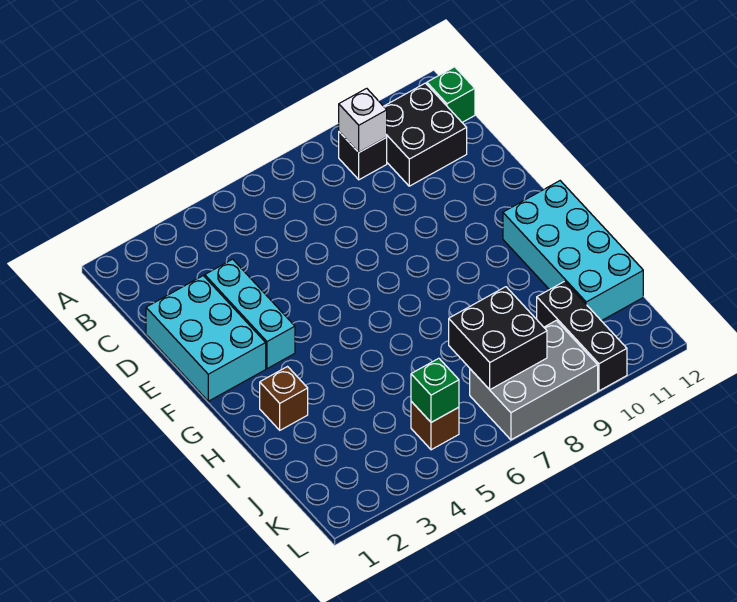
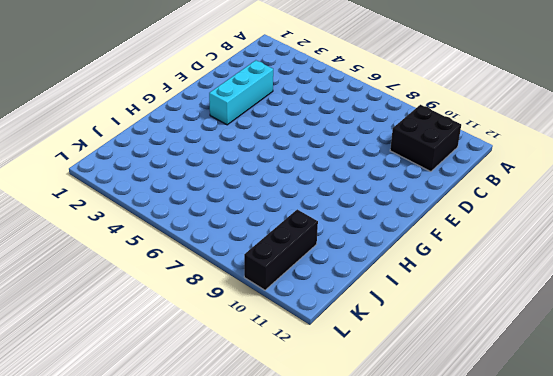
none -> black 1x1 brick [339,132,387,180]
none -> green 1x1 brick [427,67,475,122]
none -> cyan 2x3 brick [146,276,266,401]

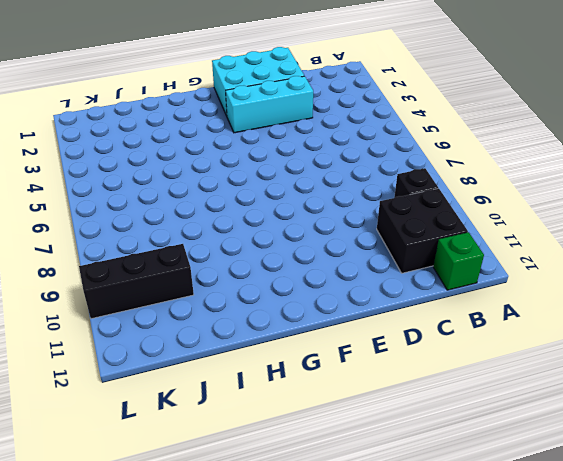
none -> cyan 2x4 brick [503,181,643,321]
none -> brown 1x1 brick [260,367,308,430]
none -> brown 1x1 brick [411,401,459,450]

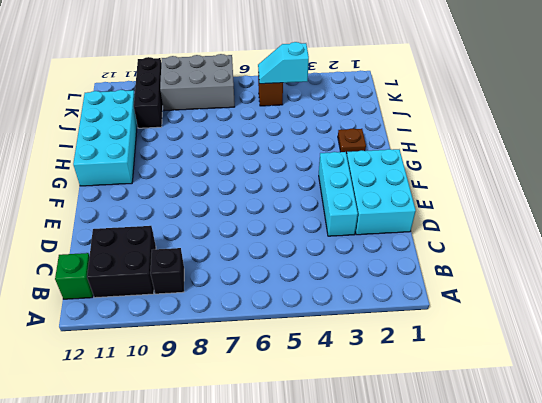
brown 1x1 plate [338,129,366,154] -> brown 1x1 brick [260,367,308,430]
cyan 1x2 slope [258,42,309,84] -> green 1x1 brick [411,358,459,422]
none -> white 1x1 brick [339,88,387,152]
none -> black 2x2 brick [449,287,547,390]

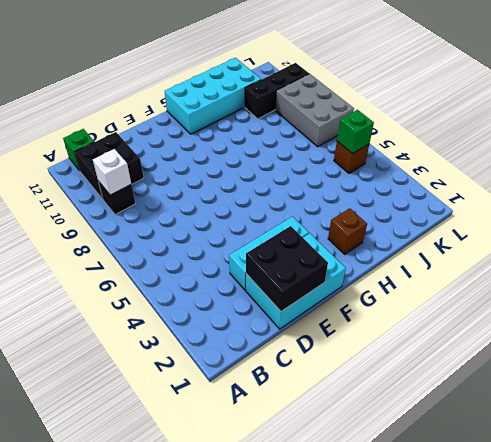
black 2x2 brick [246,226,328,311] -> black 2x2 brick moved to [449,287,547,390]

